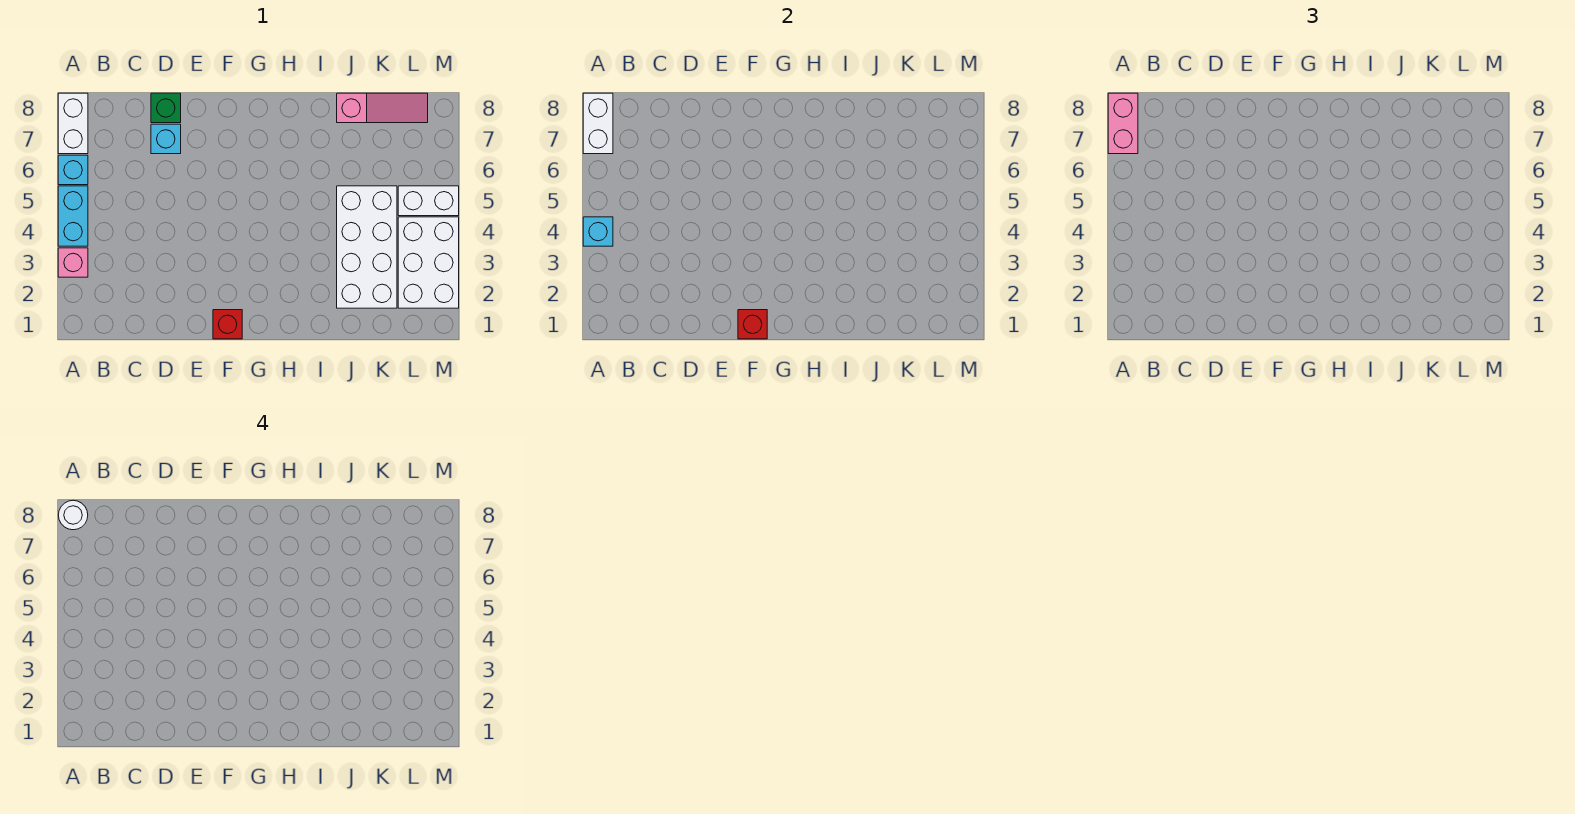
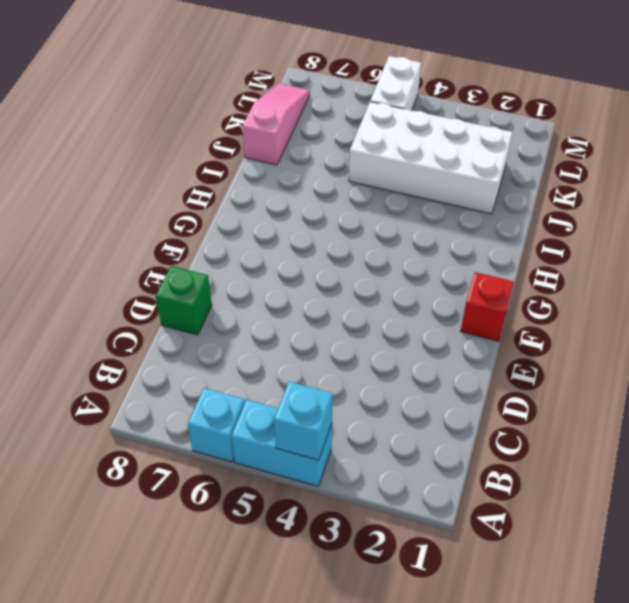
none -> pink 1x1 brick [58,248,88,277]
none -> white 1x2 brick [58,93,88,154]
none -> cyan 1x1 brick [151,124,181,154]

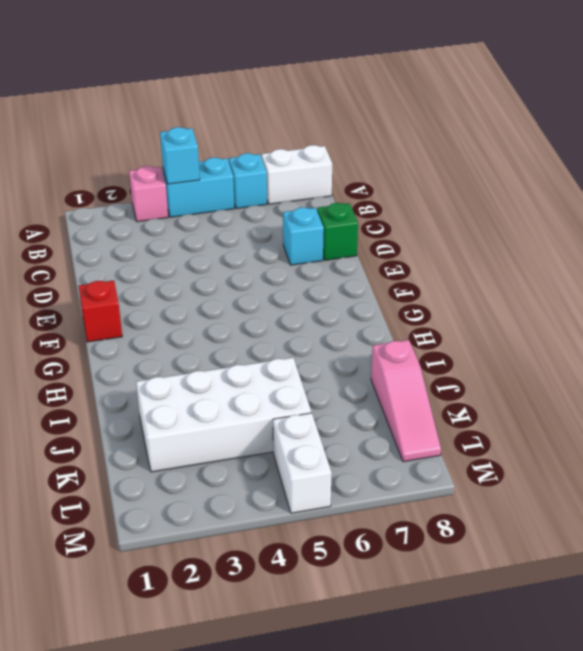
none -> white 2x3 brick [398,217,459,308]
none -> white 1x2 brick [583,93,613,154]
none -> red 1x1 brick [738,310,767,339]

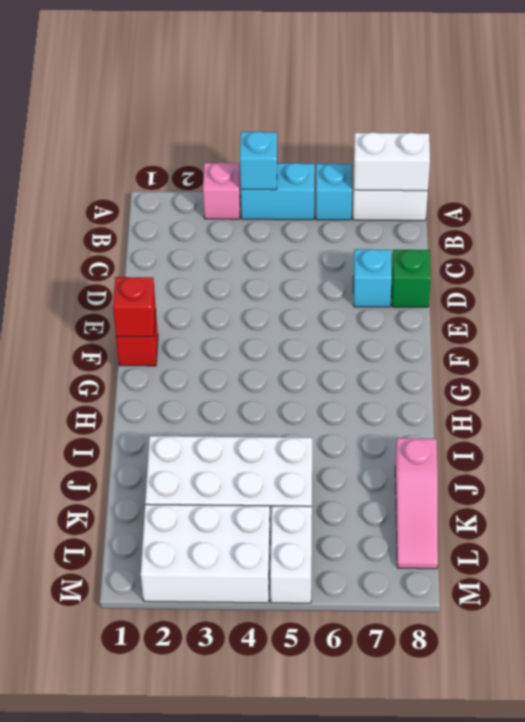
none -> pink 1x2 brick [1108,93,1138,154]
none -> white 1x1 round brick [59,500,88,530]

